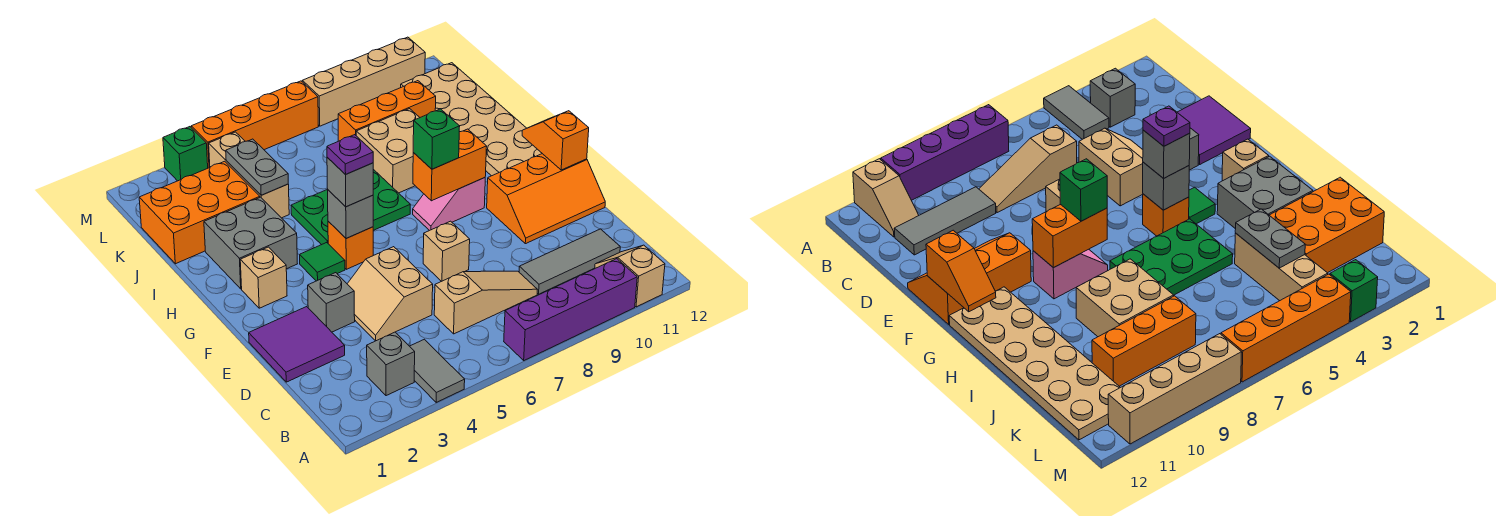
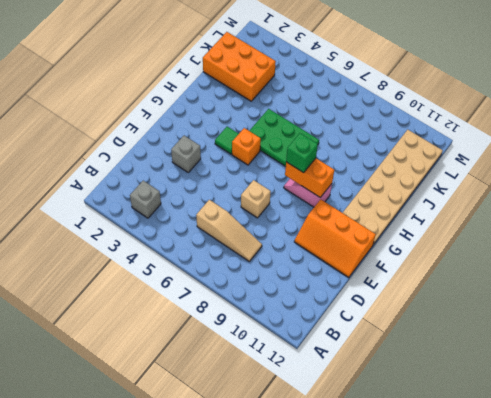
none -> grey 1x2 tile [410,339,465,402]
none -> purple 1x4 brick [504,259,637,360]
none -> tan 1x2 slope [595,245,665,307]
none -> grey 1x3 tile [519,229,620,294]

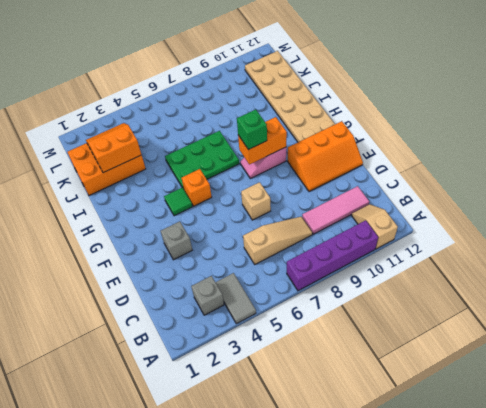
pink 1x3 tile [302,186,369,234] -> grey 1x3 tile [519,229,620,294]
orange 2x2 slope [86,123,142,173] -> none
none -> purple 2x2 tile [249,307,345,382]
none -> tan 2x2 slope [347,247,433,341]
none -> tan 1x1 brick [240,247,287,308]
none -> grey 2x2 brick [204,197,297,289]

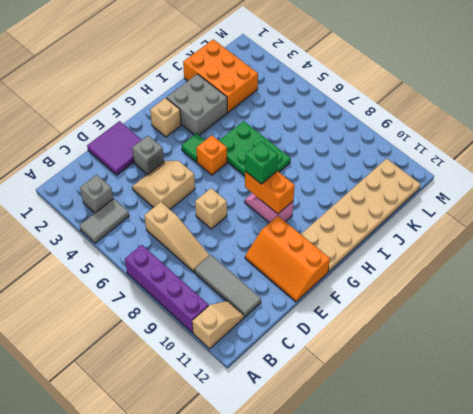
none -> tan 2x2 brick [356,109,420,193]
none -> tan 1x3 brick [209,132,289,218]
none -> orange 1x3 brick [338,81,436,141]
none -> green 1x1 brick [163,127,208,181]

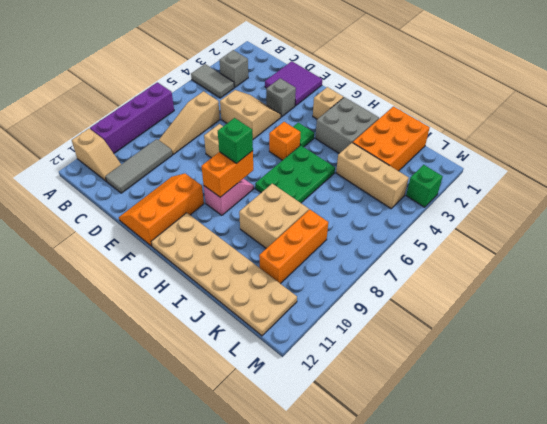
none -> orange 1x4 brick [191,81,318,168]
none -> tan 1x4 brick [302,37,425,126]
none -> orange 1x2 slope [522,111,589,170]
none -> grey 1x1 brick [328,190,373,239]

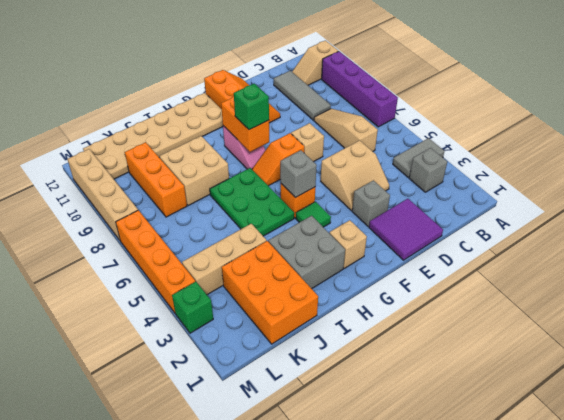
orange 1x2 slope [252,133,304,186] -> orange 1x2 slope moved to [522,111,589,170]
none -> grey 1x2 plate [226,139,288,195]
none -> grey 1x1 brick [327,157,373,207]
none -> purple 1x1 plate [327,135,373,175]

